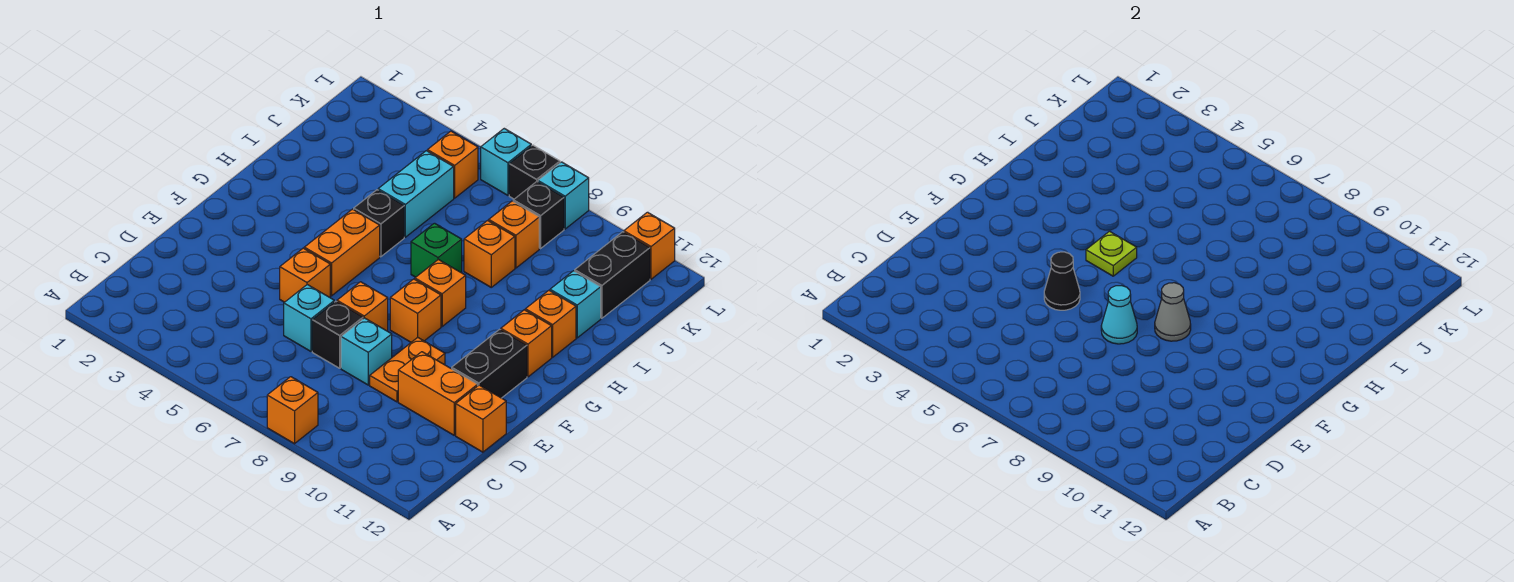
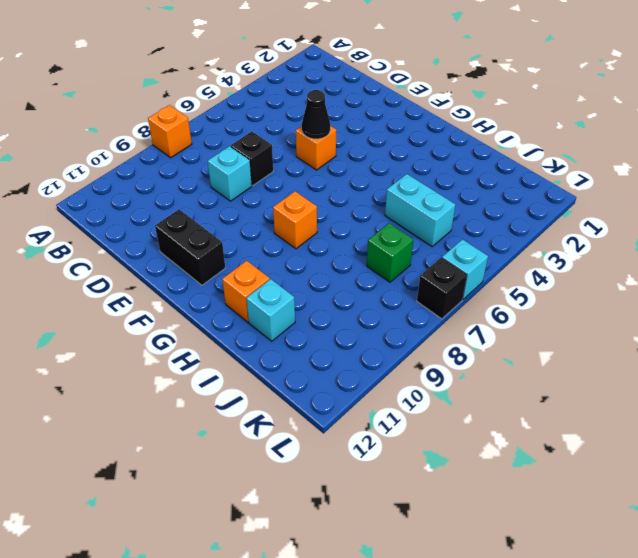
green 1x1 brick [367,223,413,282] -> green 1x1 brick moved to [411,223,462,277]
none -> cyan 1x1 brick [284,285,334,351]
none -> orange 1x2 plate [370,338,445,402]
none -> orange 1x2 brick [398,352,478,435]
none -> orange 1x1 brick [456,385,506,452]

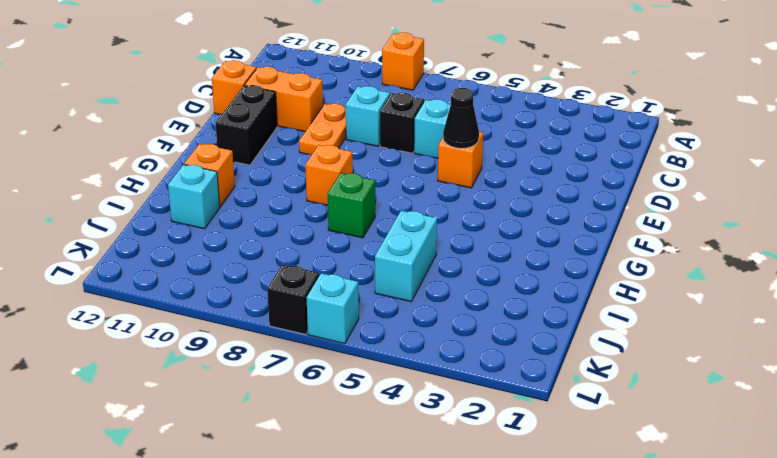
none -> orange 1x1 brick [337,282,388,331]
none -> orange 1x2 brick [304,209,380,296]
none -> orange 1x1 brick [390,279,441,342]
none -> orange 1x1 brick [501,310,552,377]

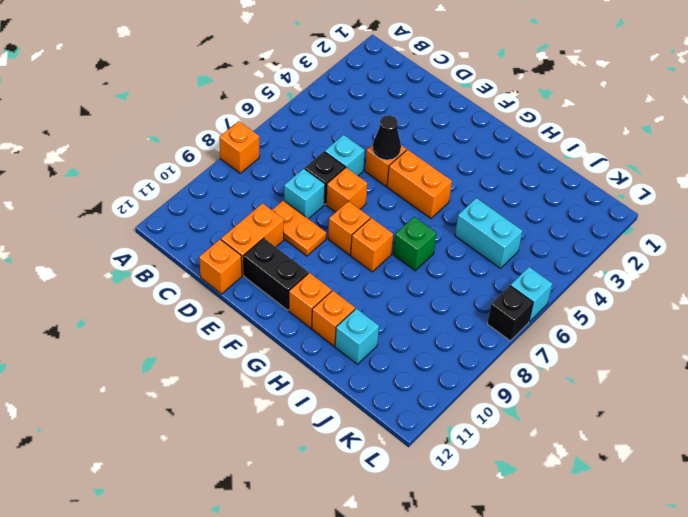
none -> black 1x1 brick [354,190,404,257]
none -> orange 1x1 brick [464,221,515,287]
none -> orange 1x1 brick [489,201,539,268]
none -> black 1x2 brick [575,232,650,318]

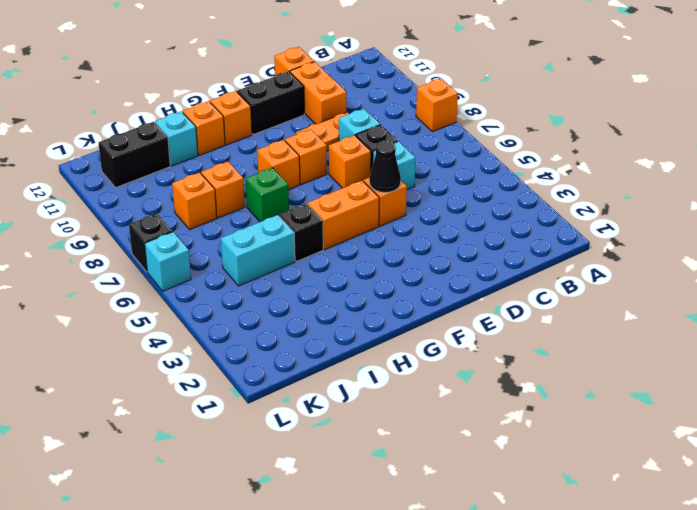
none -> orange 1x1 brick [427,131,478,198]
none -> black 1x1 brick [513,182,564,248]
none -> cyan 1x1 brick [538,162,589,229]
none -> orange 1x1 brick [624,212,675,279]

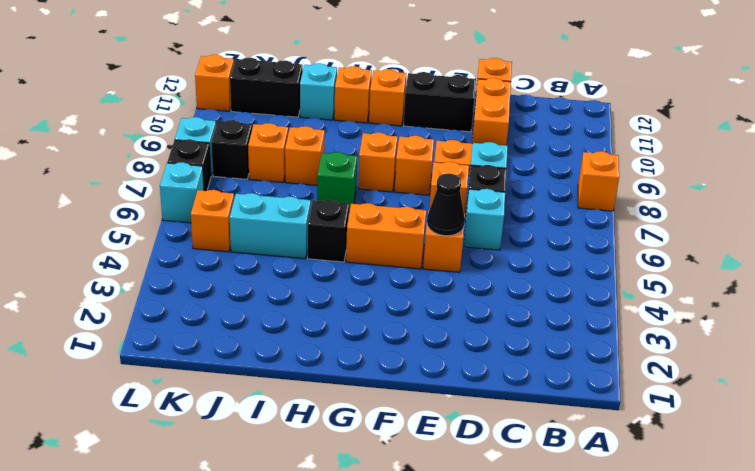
none -> cyan 1x1 cone [1101,286,1137,344]
none -> grey 1x1 cone [1155,283,1191,341]
none -> lime 1x1 plate [1086,231,1137,276]

